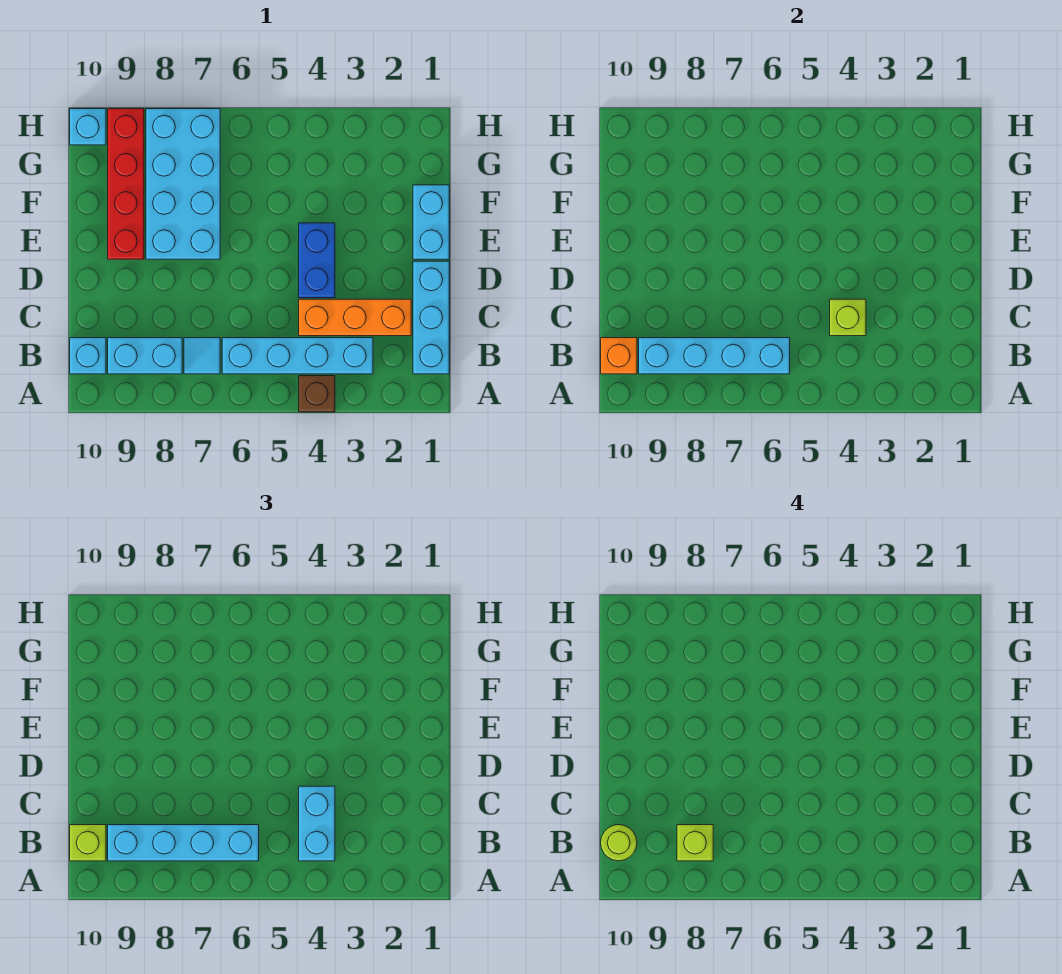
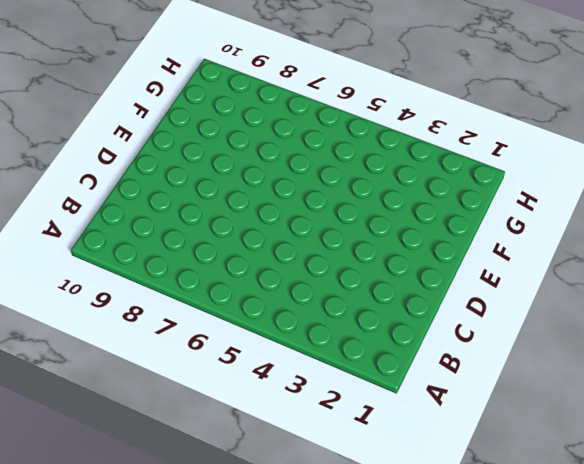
none -> brown 1x1 brick [299,376,335,412]
none -> cyan 1x3 brick [413,261,449,374]
none -> cyan 1x4 brick [222,338,373,374]

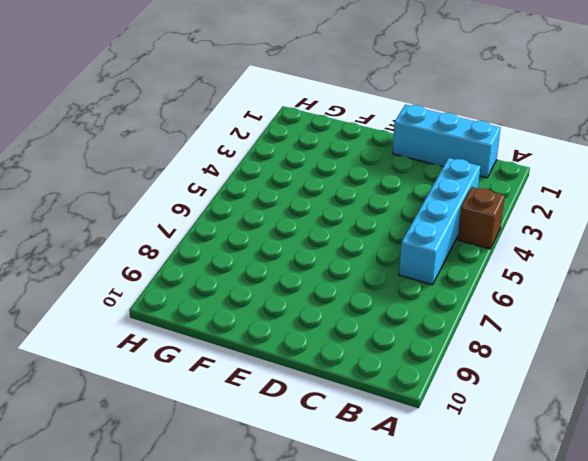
none -> cyan 1x1 tile [184,338,220,374]
none -> cyan 1x2 brick [108,338,182,374]
none -> cyan 1x1 brick [70,338,106,374]

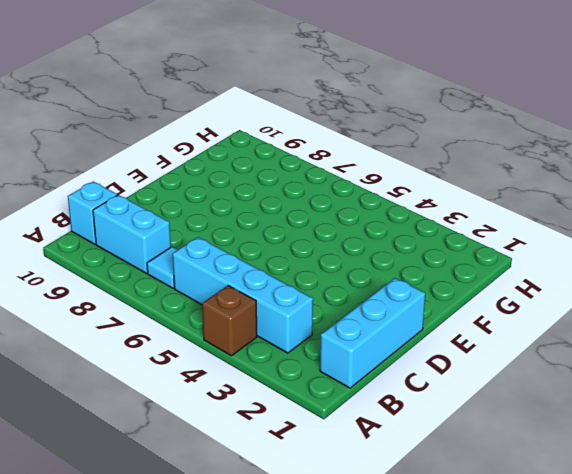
none -> orange 1x3 brick [299,299,411,336]
none -> blue 1x2 brick [299,223,335,298]
none -> cyan 1x2 brick [413,185,449,259]

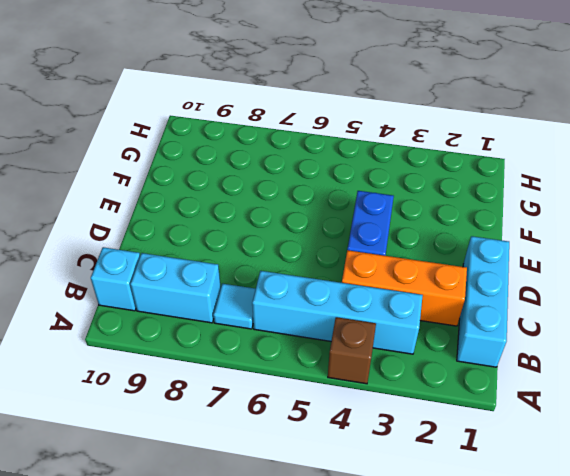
none -> cyan 1x2 brick [413,185,449,259]
none -> cyan 2x4 brick [146,109,220,259]
none -> red 1x4 brick [108,109,144,259]

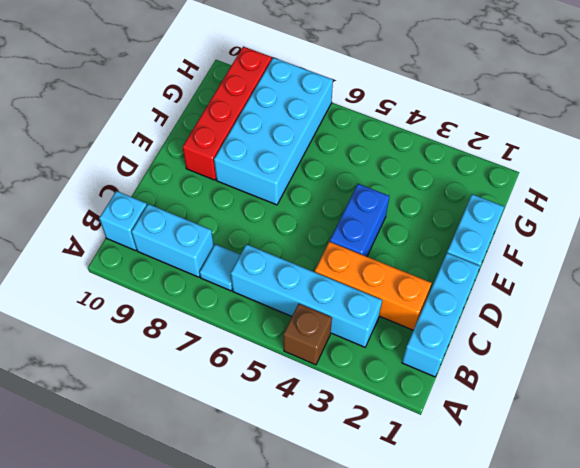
none -> cyan 1x1 brick [70,109,106,145]
none -> cyan 1x4 brick [639,338,790,374]
none -> orange 1x1 brick [601,338,637,374]

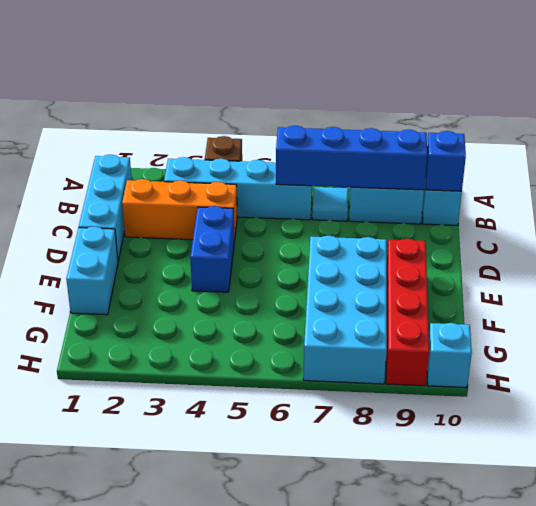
blue 1x4 brick [276,126,427,190] -> cyan 1x4 brick [639,338,790,374]
blue 1x1 brick [425,131,466,192] -> orange 1x1 brick [601,338,637,374]
none -> lime 1x1 brick [830,299,866,336]
none -> cyan 1x2 brick [299,786,335,861]
none -> cyan 1x4 brick [108,825,259,861]

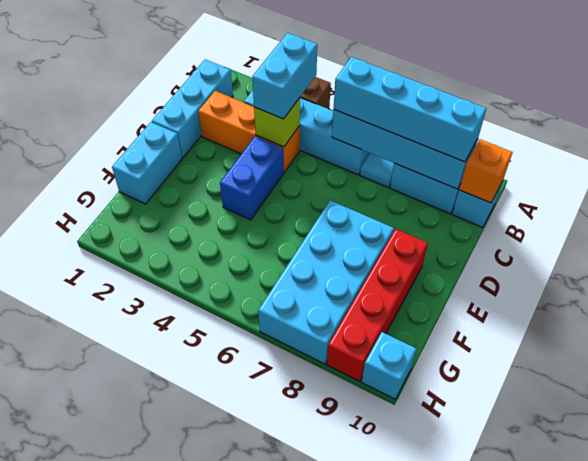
none -> lime 1x1 brick [70,825,106,861]
none -> lime 1x1 brick [677,825,713,861]
none -> lime 1x1 round brick [601,825,637,861]

